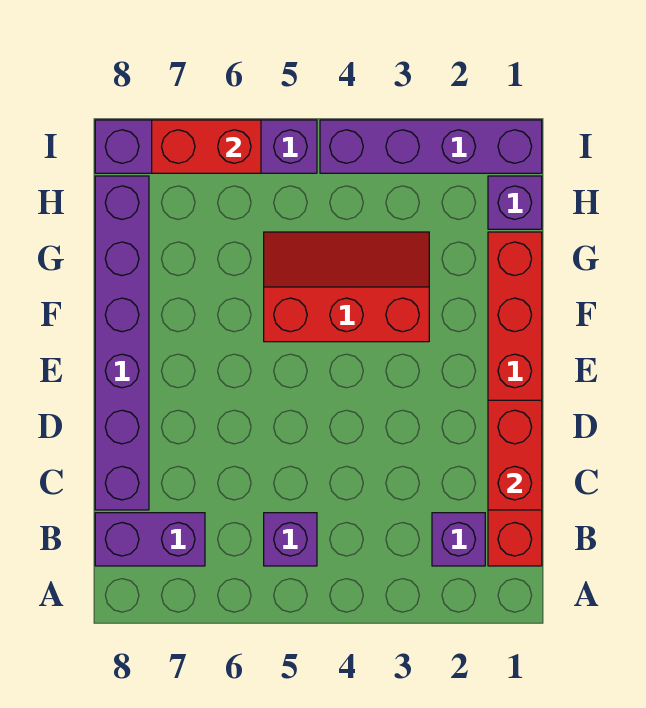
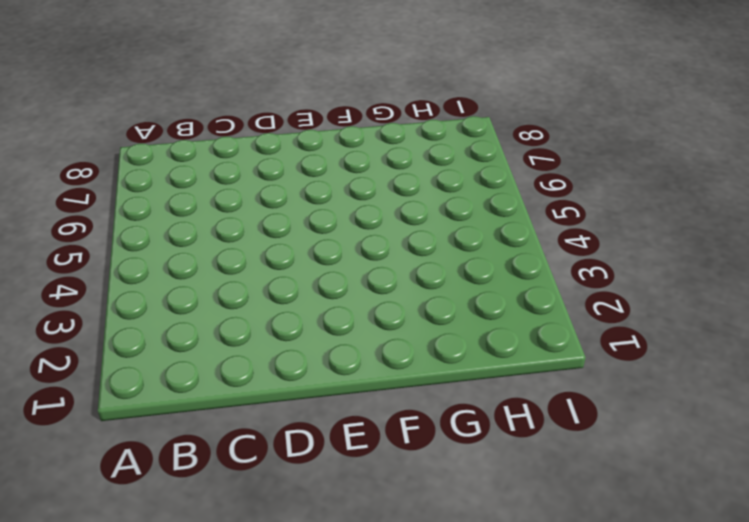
none -> red 1x6 brick [488,232,542,566]
none -> purple 1x1 brick [432,513,485,566]

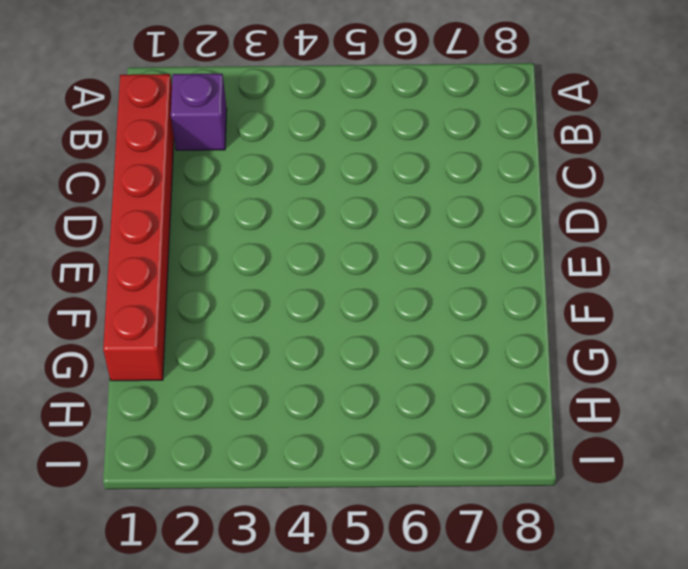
none -> purple 1x1 brick [264,513,317,566]
none -> purple 1x2 brick [95,513,205,566]

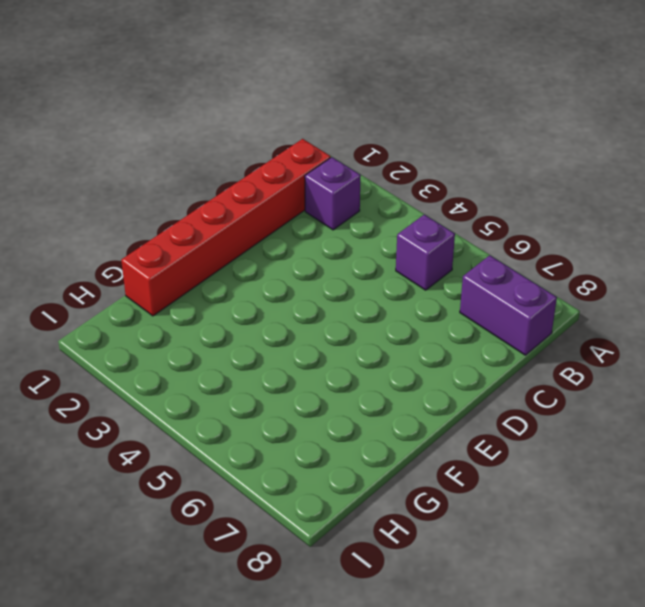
none -> purple 1x6 brick [95,176,149,510]
none -> red 2x3 slope [264,232,429,342]

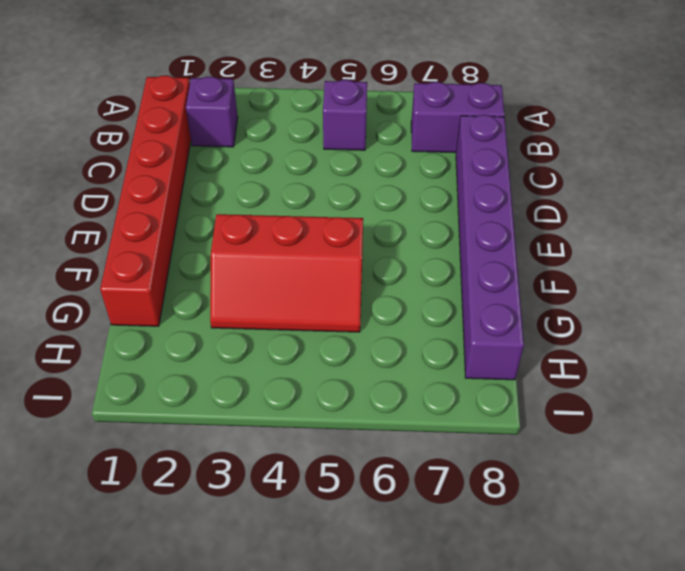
none -> purple 1x1 brick [488,176,542,229]
none -> purple 1x4 brick [320,120,542,173]

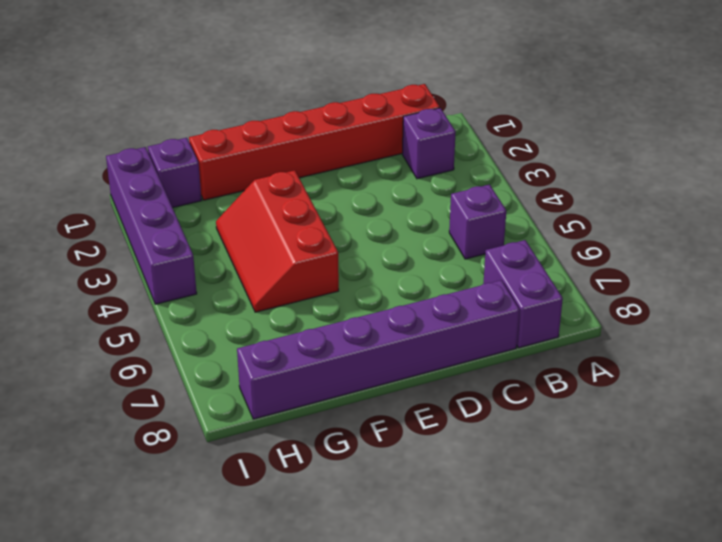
none -> purple 1x4 brick [95,120,317,173]
none -> red 1x2 brick [488,400,542,510]

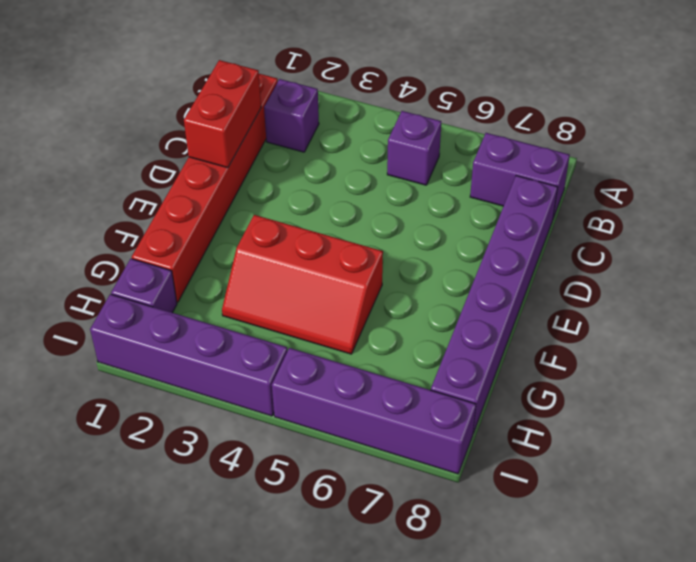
none -> red 1x2 brick [152,120,261,173]

